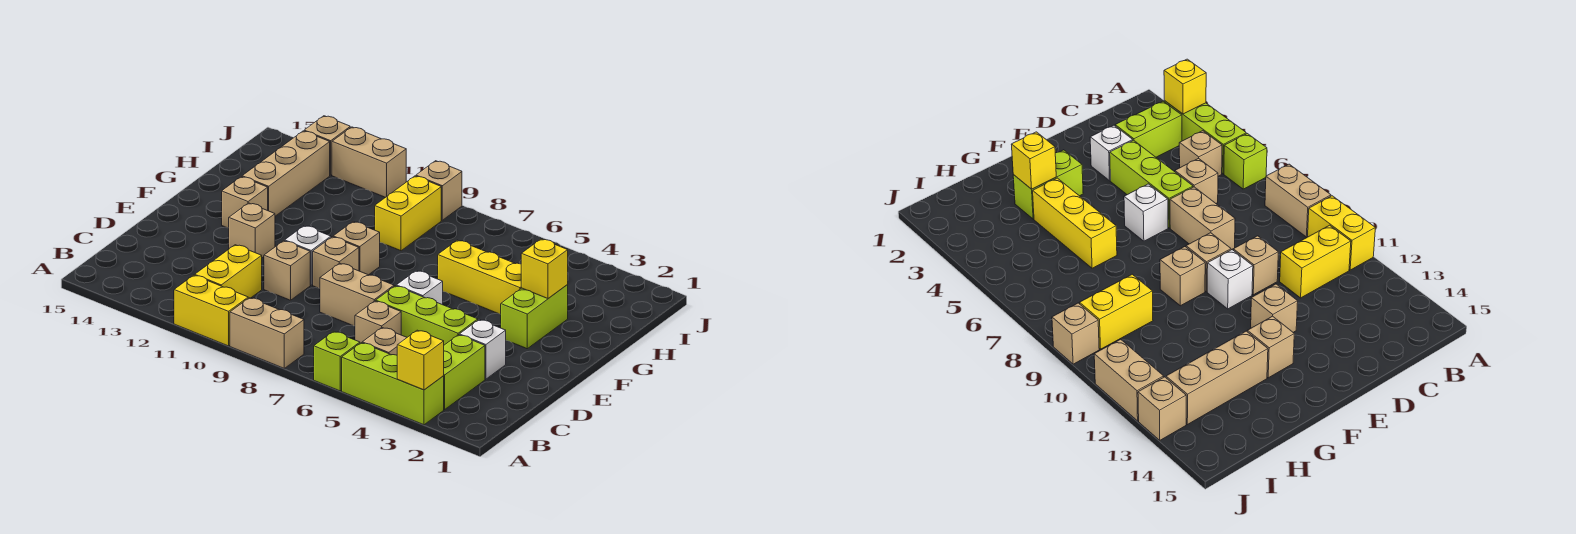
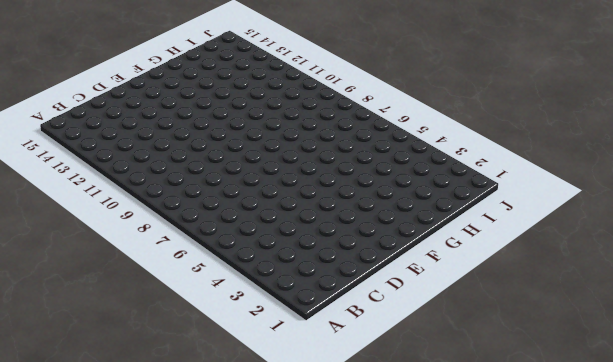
none -> lime 1x3 brick [342,343,444,425]
none -> lime 1x1 brick [314,332,360,391]
none -> tan 1x2 brick [230,298,304,368]

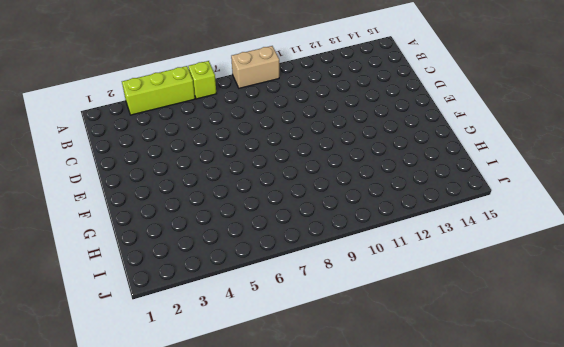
none -> yellow 1x2 brick [174,275,248,346]
none -> lime 1x2 brick [444,335,485,409]
none -> tan 1x1 brick [362,328,407,355]

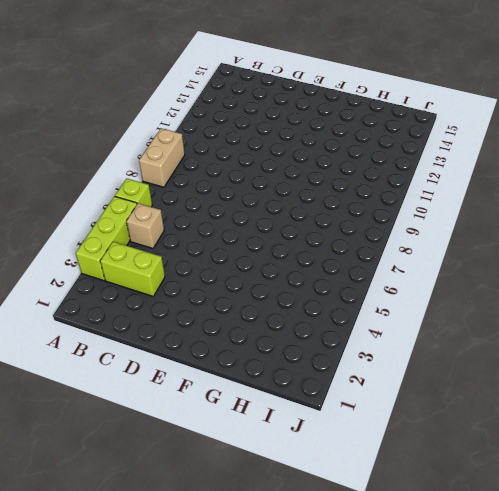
none -> yellow 1x2 brick [174,275,248,346]
none -> yellow 1x2 brick [195,245,262,298]
none -> tan 1x1 brick [355,301,401,343]

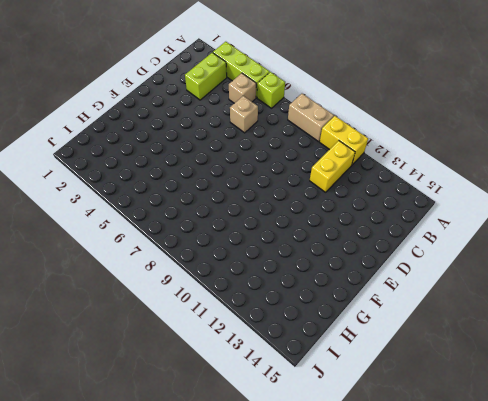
none -> white 1x1 brick [459,320,506,379]
none -> lime 1x3 brick [376,286,478,345]
none -> tan 1x2 brick [320,263,394,326]

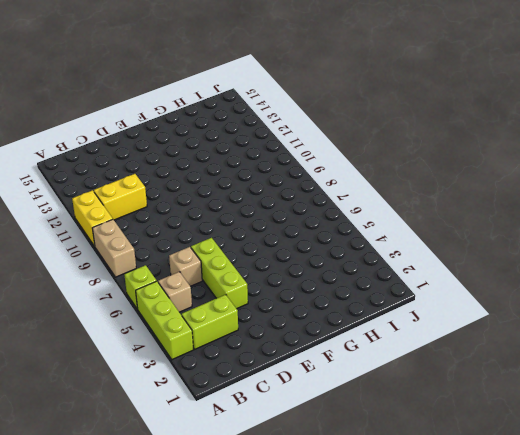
none -> white 1x1 brick [459,320,506,379]
none -> tan 1x2 brick [320,263,394,326]
none -> tan 1x1 brick [264,241,310,300]

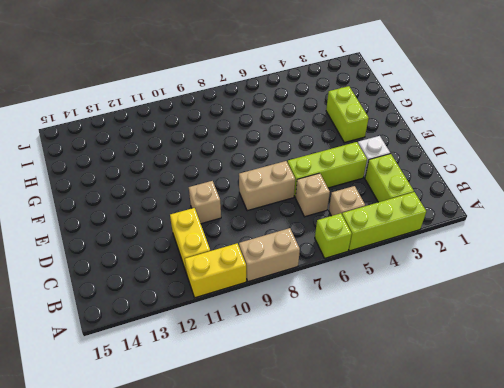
none -> white 1x1 brick [396,271,443,305]
none -> tan 1x1 brick [313,237,359,288]
none -> white 1x1 brick [285,226,331,285]

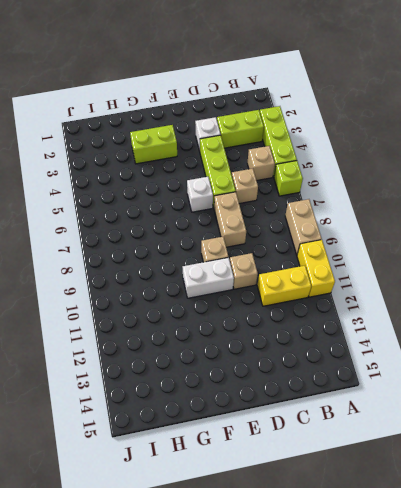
white 1x2 brick [183,258,234,298] -> white 1x1 brick [285,226,331,285]
none -> tan 1x1 brick [229,203,275,258]
none -> tan 1x1 brick [333,222,380,275]
none -> tan 1x1 brick [222,177,268,228]

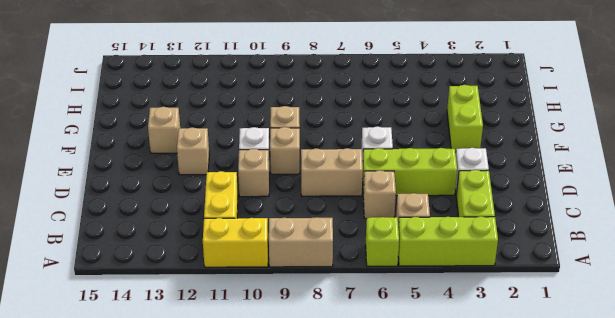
none -> yellow 1x3 brick [438,240,521,314]
none -> tan 1x3 brick [242,131,330,216]
none -> yellow 1x2 brick [375,176,441,251]

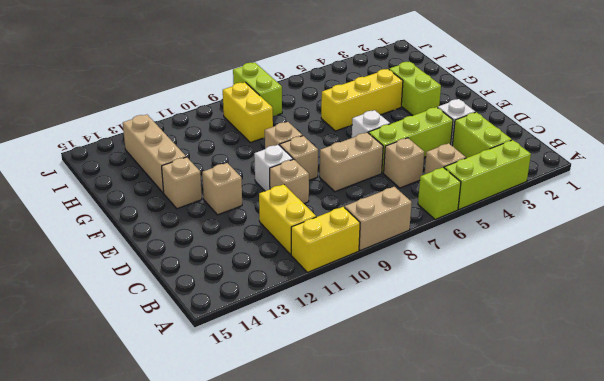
lime 1x2 brick [233,63,282,116] -> none
none -> tan 1x1 brick [416,161,462,220]
none -> tan 1x2 brick [332,127,406,197]
none -> tan 1x1 brick [304,116,350,175]

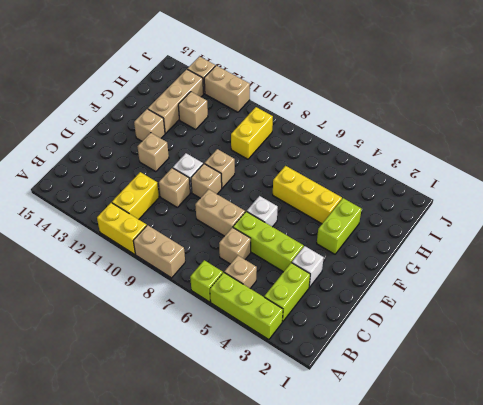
tan 1x1 brick [178,92,208,129] -> tan 1x1 brick moved to [416,161,462,220]
none -> yellow 1x1 brick [397,330,444,390]
none -> yellow 1x1 brick [521,239,568,298]

